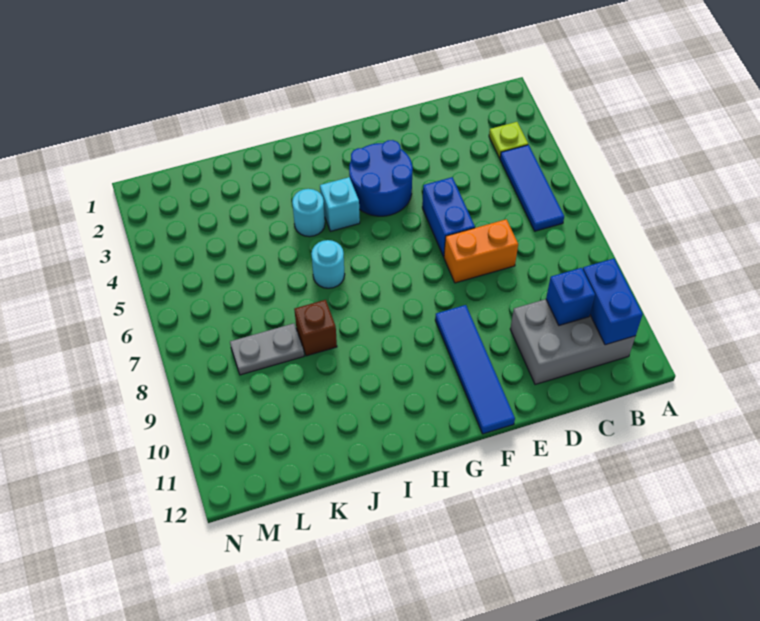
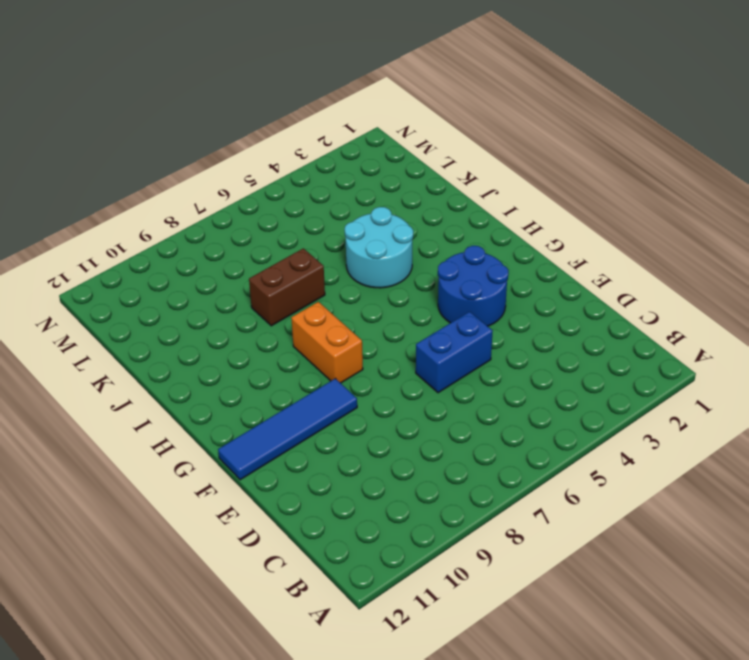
orange 1x2 brick [291,302,363,383] -> orange 1x2 brick moved to [444,219,518,283]
cyan 2x2 round brick [345,207,413,288] -> cyan 1x1 round brick [292,189,325,237]
brown 1x2 brick [249,248,325,326] -> brown 1x1 brick [294,300,337,356]
none -> lime 1x1 plate [489,122,528,158]
none -> blue 1x3 tile [500,145,564,231]
none -> grey 2x3 brick [510,299,635,385]

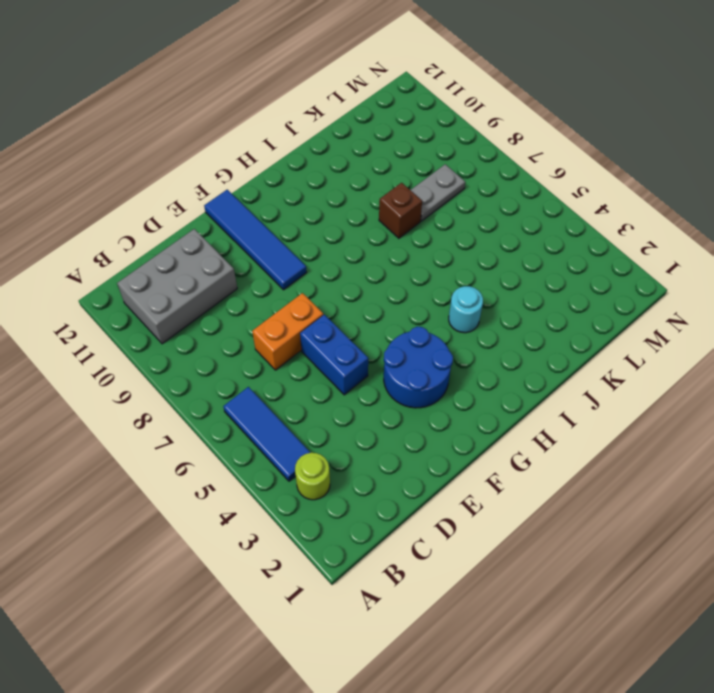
lime 1x1 round brick [295,453,330,500] -> lime 1x1 plate [489,122,528,158]
none -> cyan 1x1 brick [320,177,360,231]
none -> cyan 1x1 round brick [311,240,345,288]
none -> blue 1x2 brick [583,259,643,345]

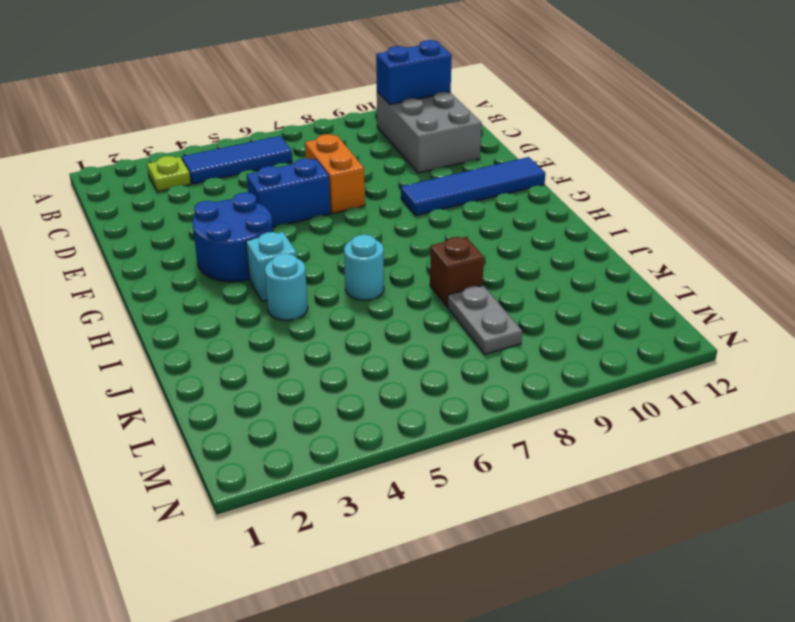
none -> blue 1x1 brick [546,268,595,325]

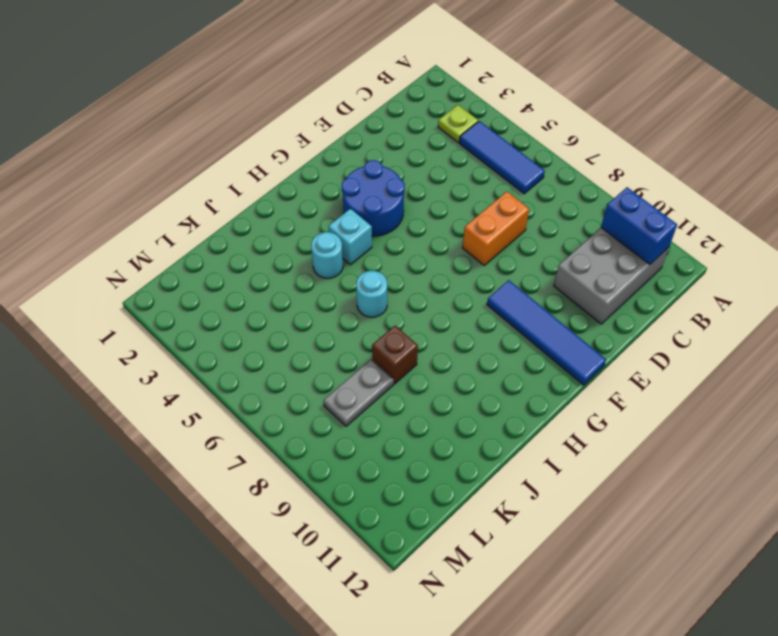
none -> blue 1x2 brick [422,177,475,257]
none -> blue 1x1 brick [546,268,595,325]

